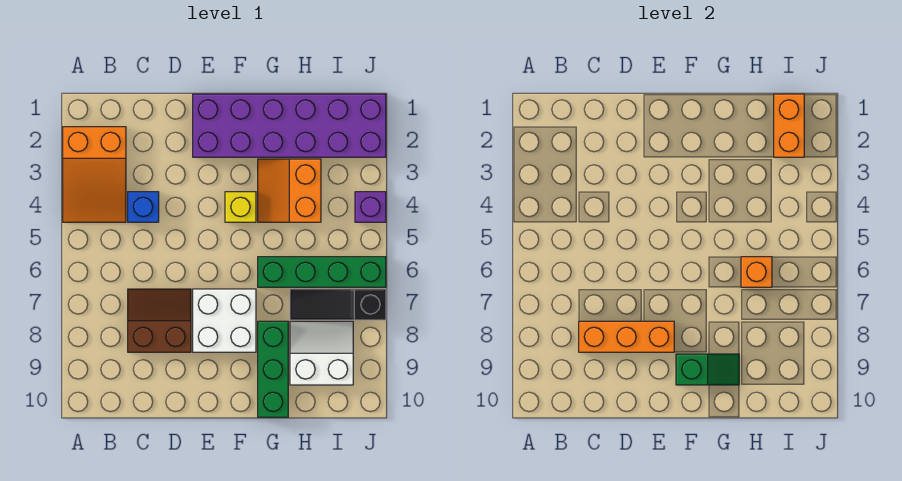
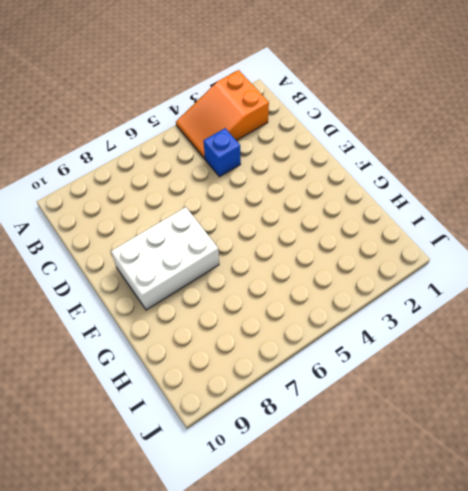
white 2x3 brick [111,207,219,310] -> white 2x2 brick [193,289,256,352]
none -> brown 2x2 slope [128,289,191,352]
none -> purple 2x6 brick [193,94,386,157]
none -> yellow 1x1 brick [225,192,256,222]

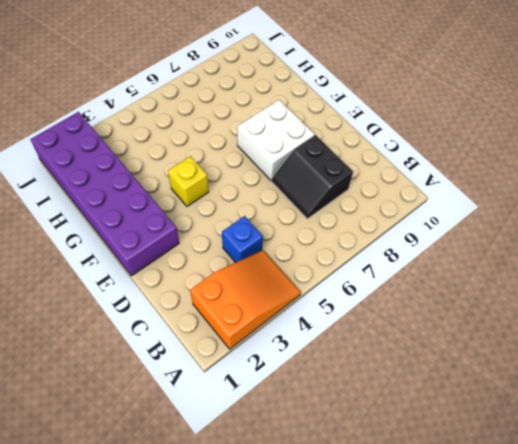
black 2x2 slope [272,135,353,219] -> brown 2x2 slope [128,289,191,352]
none -> orange 2x2 slope [258,159,321,222]
none -> green 1x4 brick [258,257,386,287]
none -> green 1x3 brick [258,321,288,417]

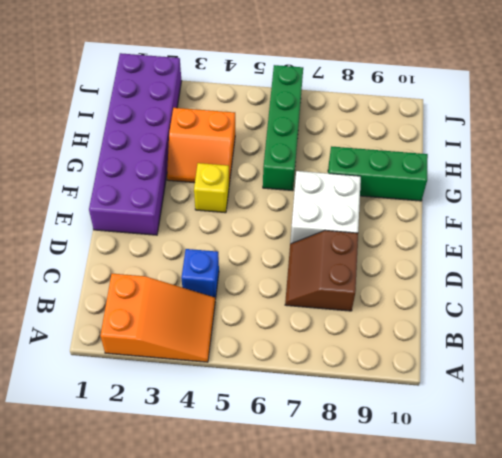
none -> black 1x3 slope [290,289,386,320]
none -> white 2x2 slope [290,321,353,385]
none -> purple 1x1 brick [355,192,386,222]

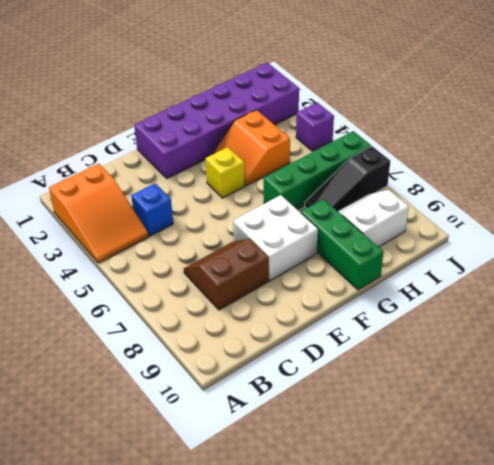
none -> orange 1x3 brick [579,321,674,352]
none -> green 1x2 slope [676,354,739,385]
none -> orange 1x1 brick [741,257,772,287]

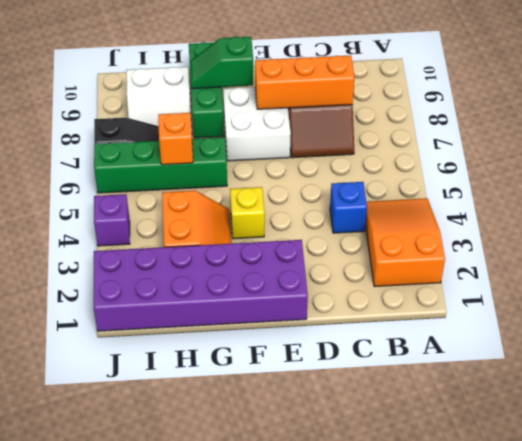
none -> orange 1x2 brick [774,94,804,157]

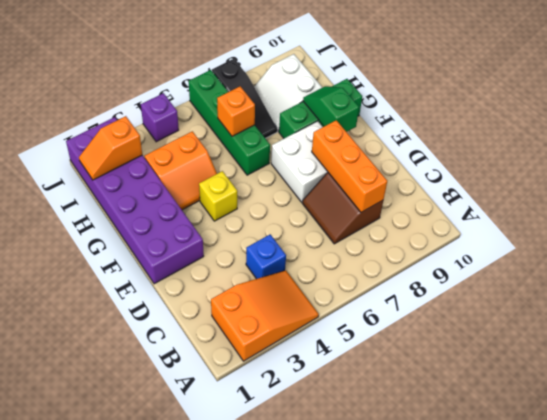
orange 1x2 slope [79,116,142,180] -> orange 1x2 brick [774,94,804,157]

